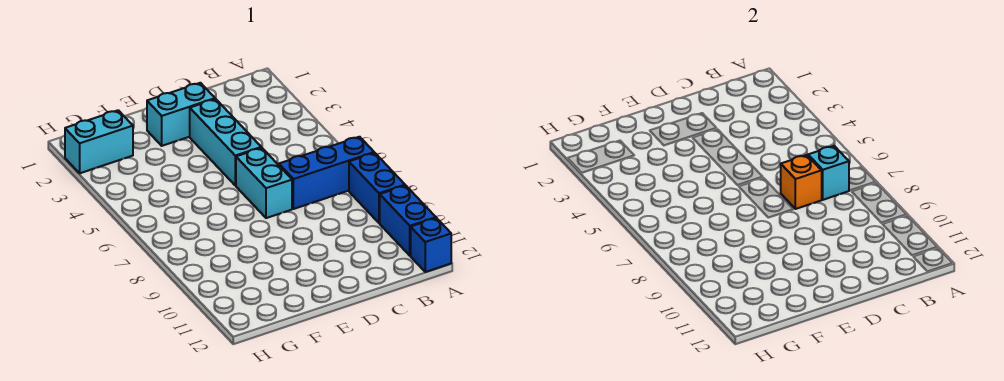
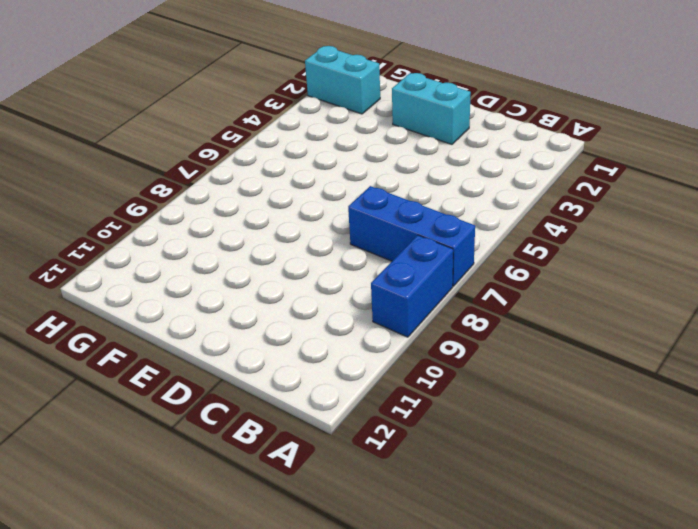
none -> blue 1x2 brick [380,186,436,256]
none -> blue 1x1 brick [411,218,451,272]

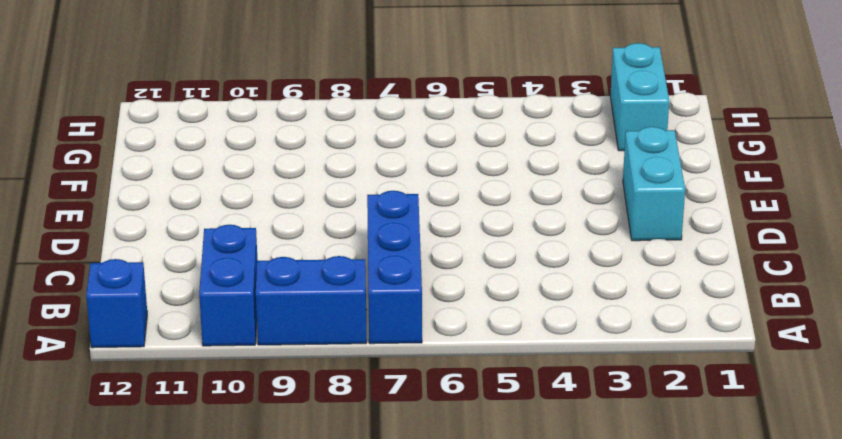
blue 1x2 brick [199,225,258,346] -> blue 1x2 brick turned to [380,186,436,256]
none -> cyan 1x3 brick [190,99,261,186]
none -> cyan 1x2 brick [236,148,292,218]

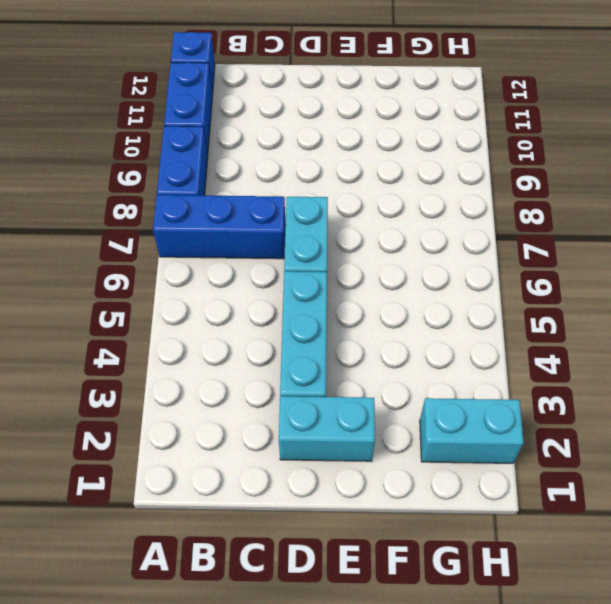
none -> cyan 1x1 brick [808,146,849,200]
none -> orange 1x1 brick [781,155,822,209]

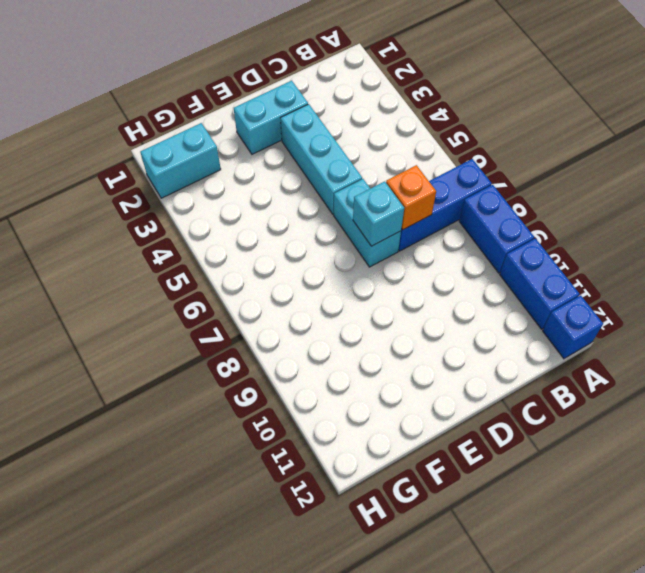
cyan 1x1 brick [353,181,404,246] -> cyan 1x1 brick moved to [808,146,849,200]

